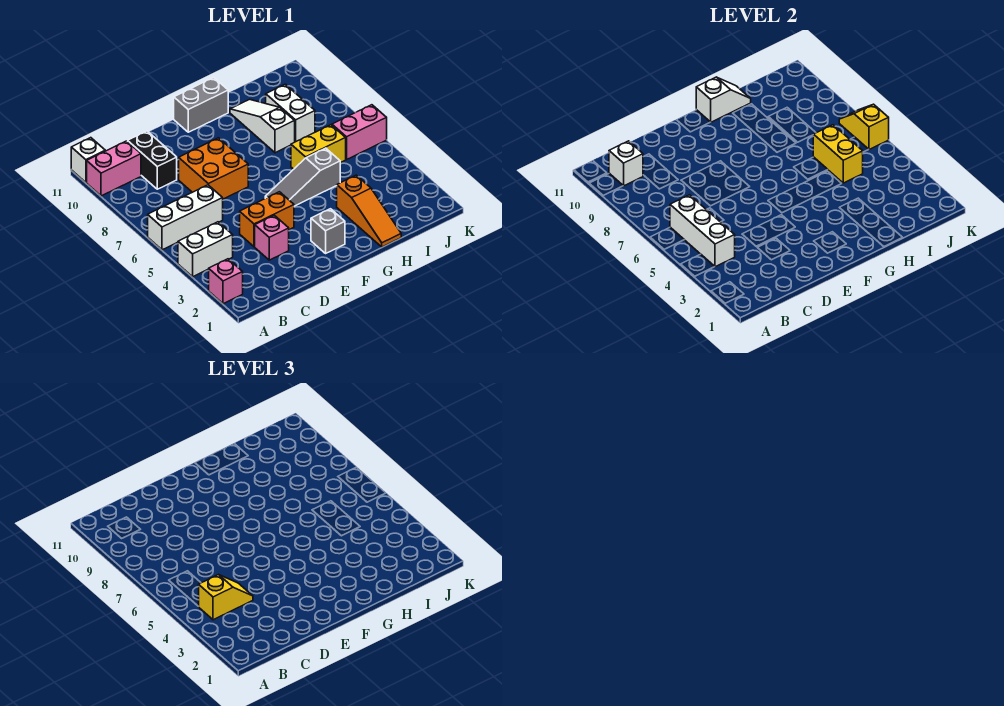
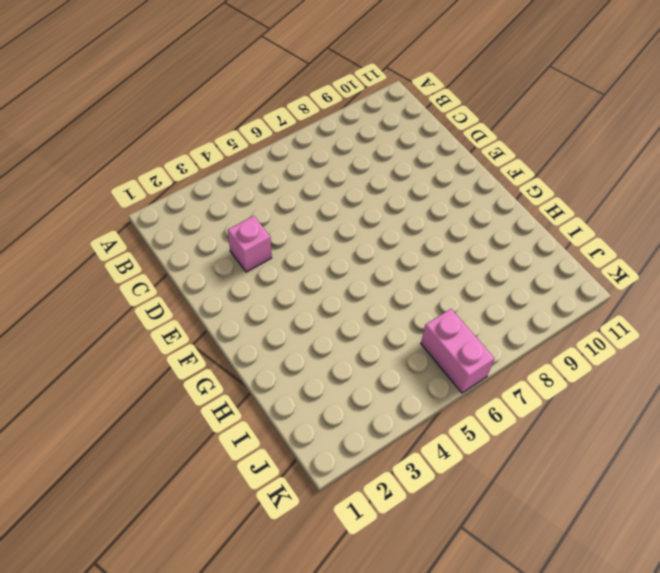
none -> pink 1x1 brick [209,259,243,304]
none -> white 1x2 brick [178,222,233,277]
none -> white 1x3 brick [148,185,223,250]

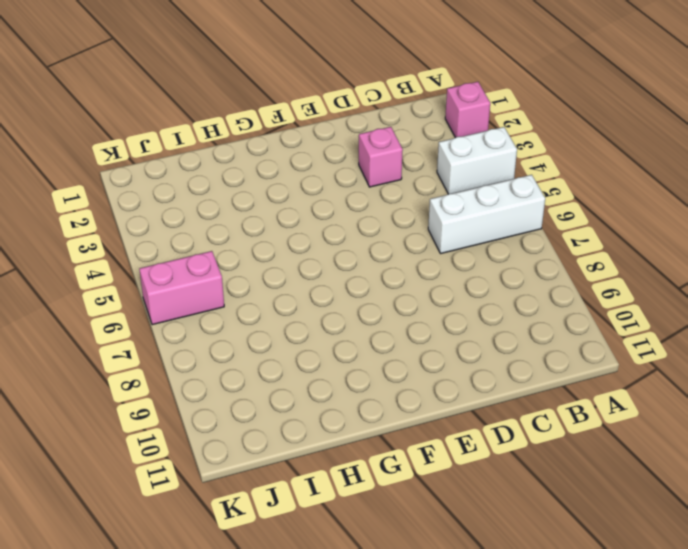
none -> pink 1x2 brick [87,141,141,196]
none -> white 1x1 brick [71,138,105,182]
none -> black 1x2 brick [128,131,177,189]

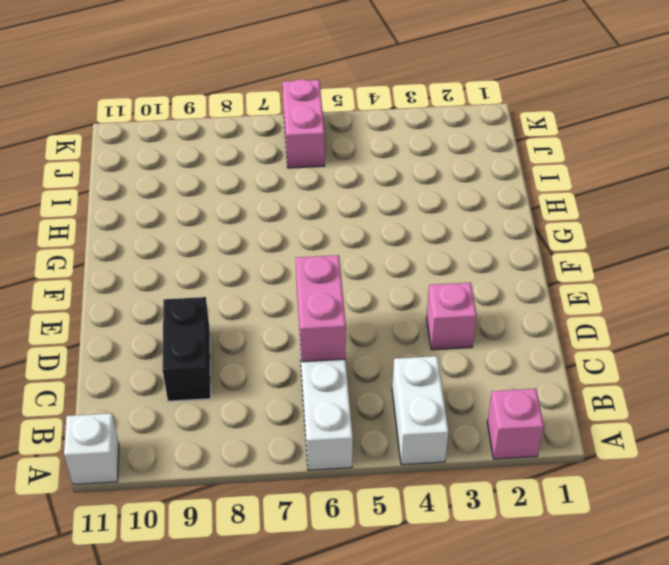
pink 1x2 brick [296,255,346,362] -> pink 1x2 brick moved to [87,141,141,196]
black 1x2 brick [163,297,211,401] -> black 1x2 brick turned to [128,131,177,189]
none -> orange 1x2 brick [240,192,294,247]
none -> orange 2x2 brick [179,138,248,199]
none -> grey 1x1 brick [311,209,345,253]

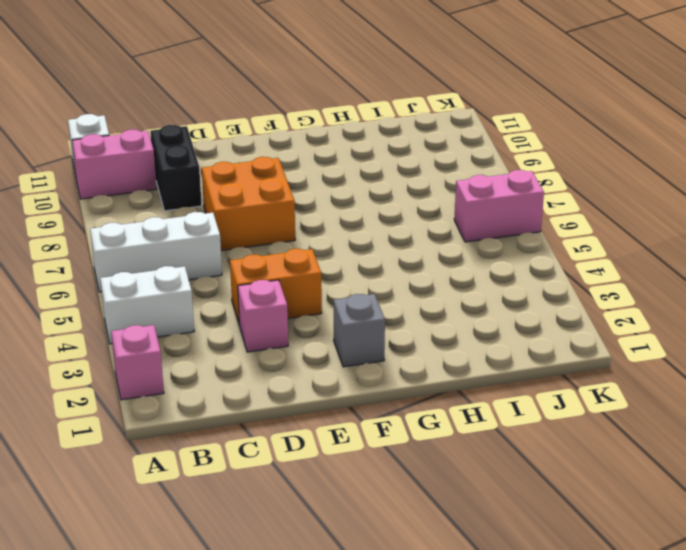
none -> grey 1x3 slope [265,148,340,206]
none -> grey 1x2 brick [174,77,228,132]
none -> orange 1x3 slope [337,175,401,247]

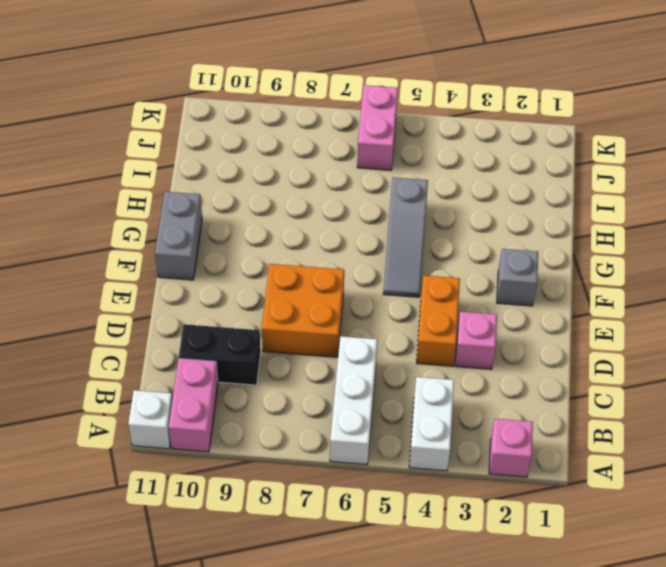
none -> orange 1x3 slope [337,175,401,247]
none -> yellow 1x2 brick [291,125,346,169]
none -> white 1x3 slope [230,99,295,153]

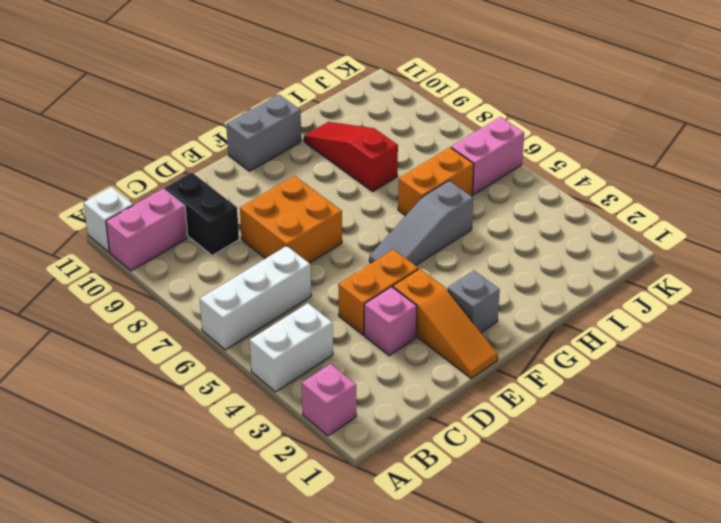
orange 1x3 slope [393,269,498,378] -> orange 1x3 slope moved to [337,175,401,247]
orange 1x2 brick [398,147,474,216] -> yellow 1x2 brick [291,125,346,169]
red 1x3 slope [304,122,398,191] -> white 1x3 slope [230,99,295,153]
none -> white 1x2 brick [266,84,315,142]
none -> white 1x3 brick [670,195,735,267]
none -> white 1x1 brick [609,141,643,186]

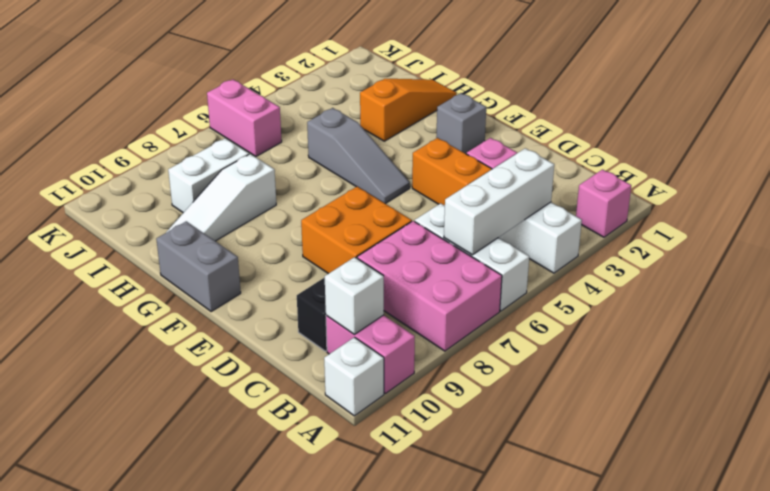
pink 2x3 brick [357,221,502,351] -> none
none -> yellow 1x2 brick [291,125,346,169]
none -> white 1x2 slope [696,77,751,122]
none -> yellow 1x2 brick [813,125,863,183]

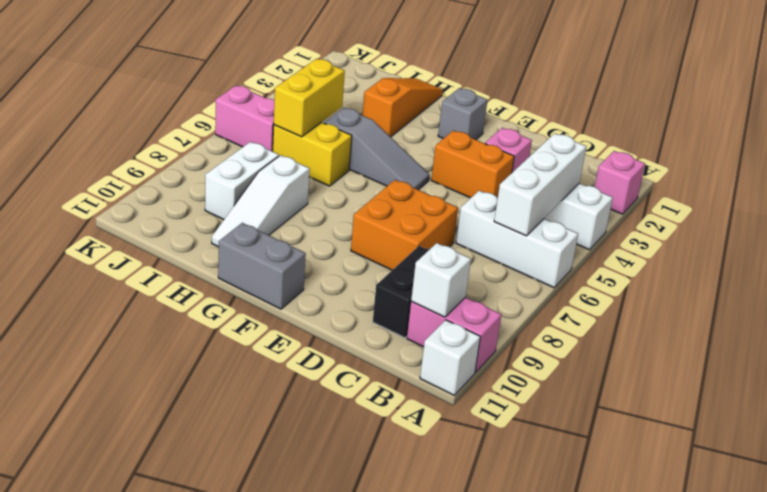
none -> white 1x2 slope [696,77,751,122]
none -> yellow 1x2 slope [839,104,889,150]
none -> yellow 1x2 slope [198,575,253,620]

